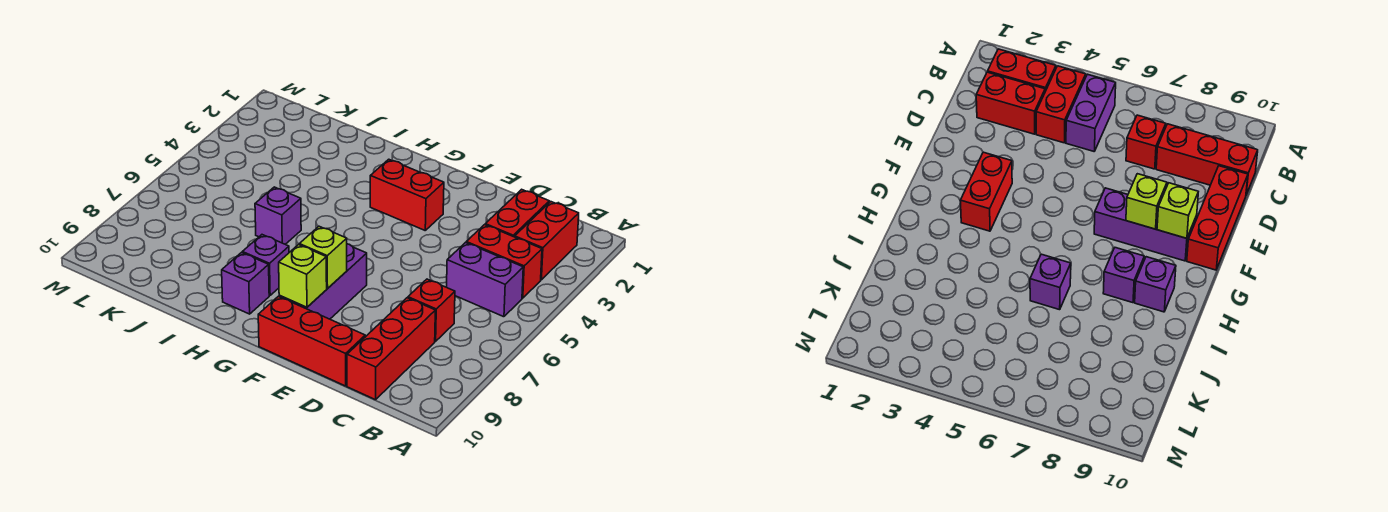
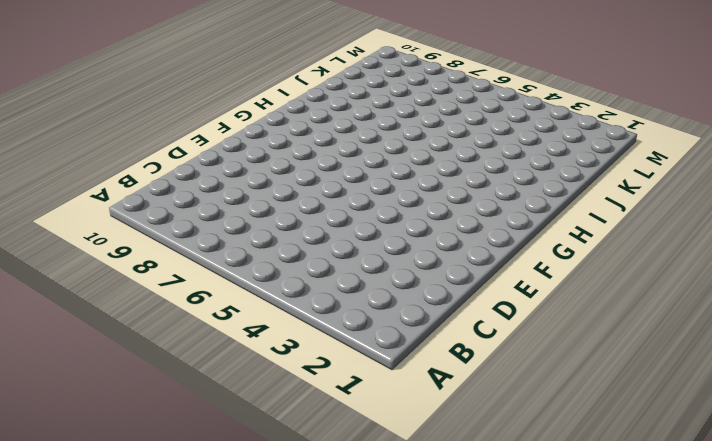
none -> red 1x2 brick [515,202,579,280]
none -> red 1x2 brick [466,225,542,298]
none -> purple 1x2 brick [447,243,523,317]

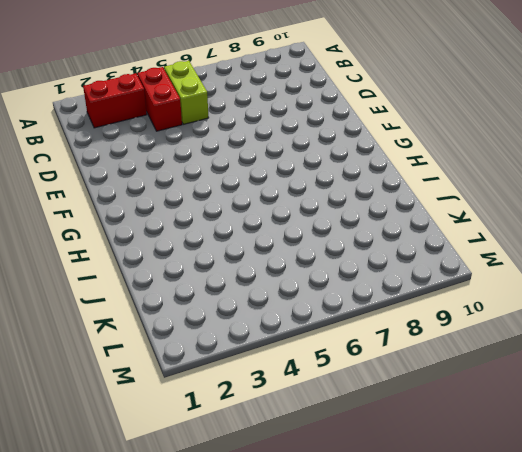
lime 1x2 brick [164,61,209,124] -> purple 1x2 brick [447,243,523,317]
none -> red 1x2 brick [485,189,549,237]
none -> red 1x1 brick [408,279,455,341]
none -> red 1x3 brick [347,298,435,400]

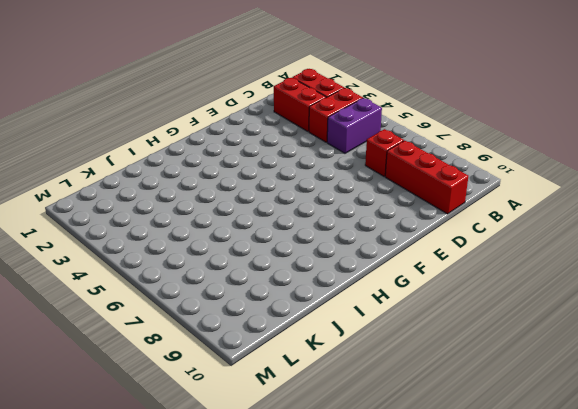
none -> red 1x3 brick [258,296,365,386]
none -> red 1x2 brick [370,159,444,230]
none -> purple 1x3 brick [279,244,367,319]

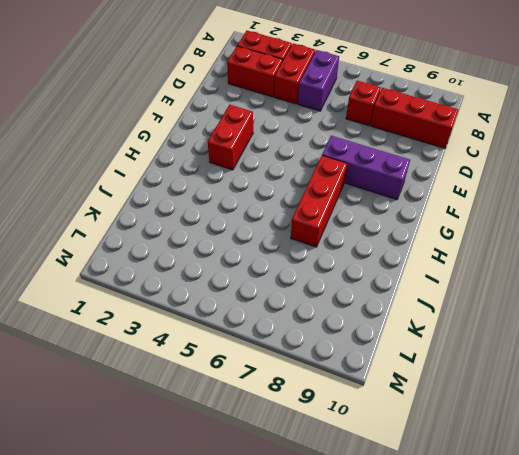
red 1x3 brick [291,156,347,247] -> red 1x3 brick moved to [258,296,365,386]
none -> purple 1x1 brick [242,235,289,295]
none -> purple 1x1 brick [222,253,269,314]
none -> purple 1x1 brick [255,187,301,244]

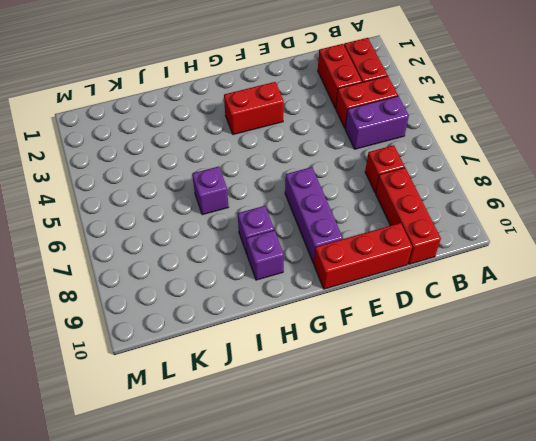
none -> lime 1x1 brick [299,226,347,289]
none -> lime 1x1 brick [279,245,327,307]

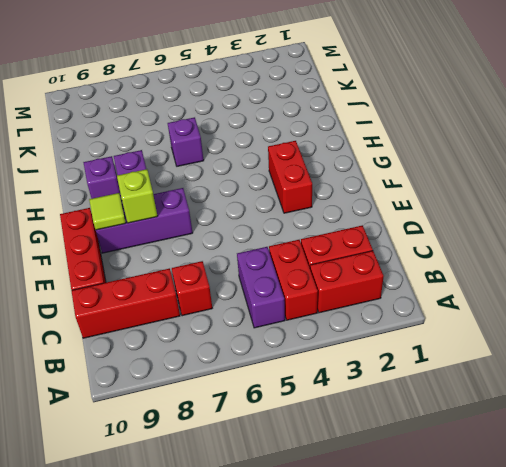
lime 1x1 tile [89,193,126,230] -> lime 1x1 brick [279,245,327,307]

